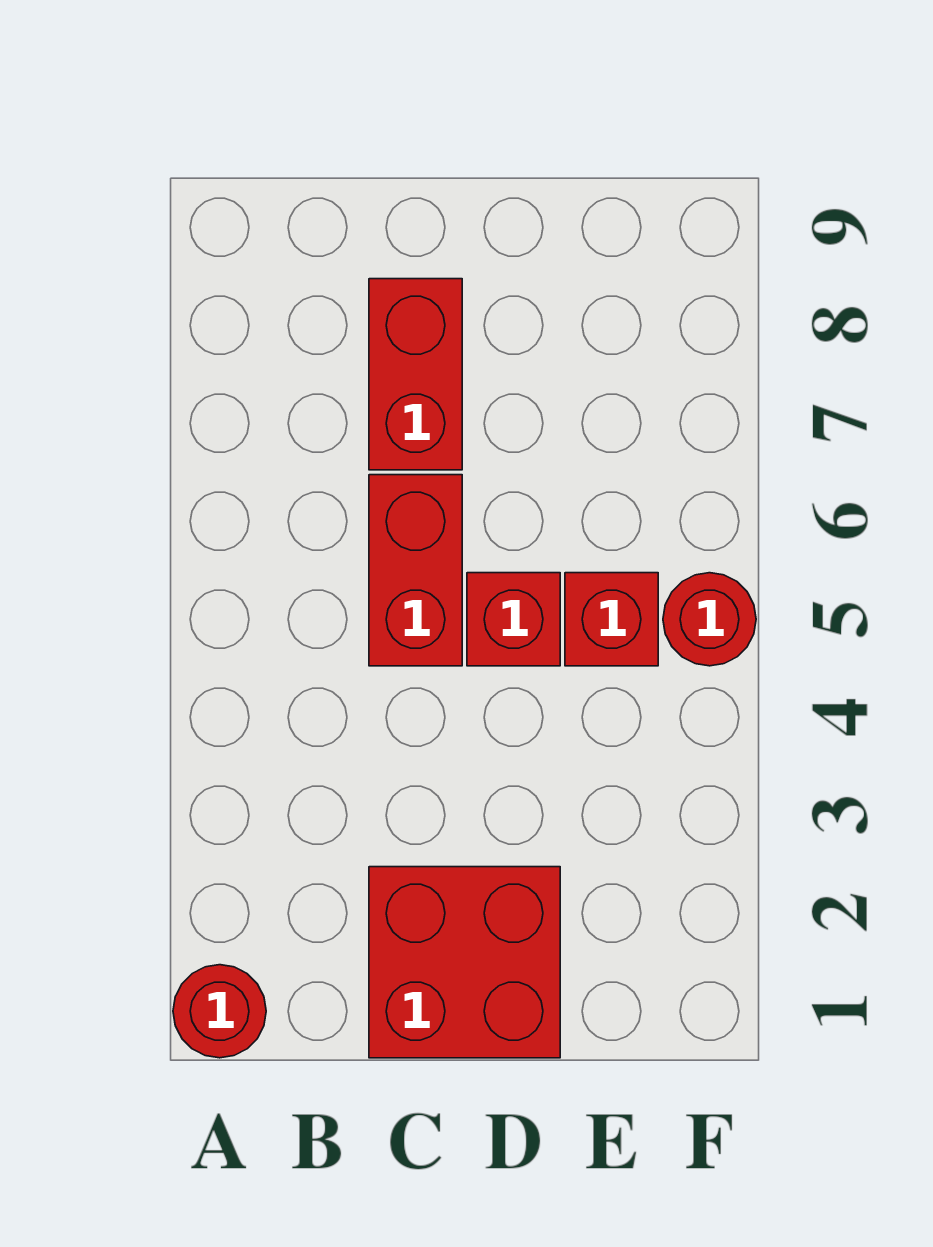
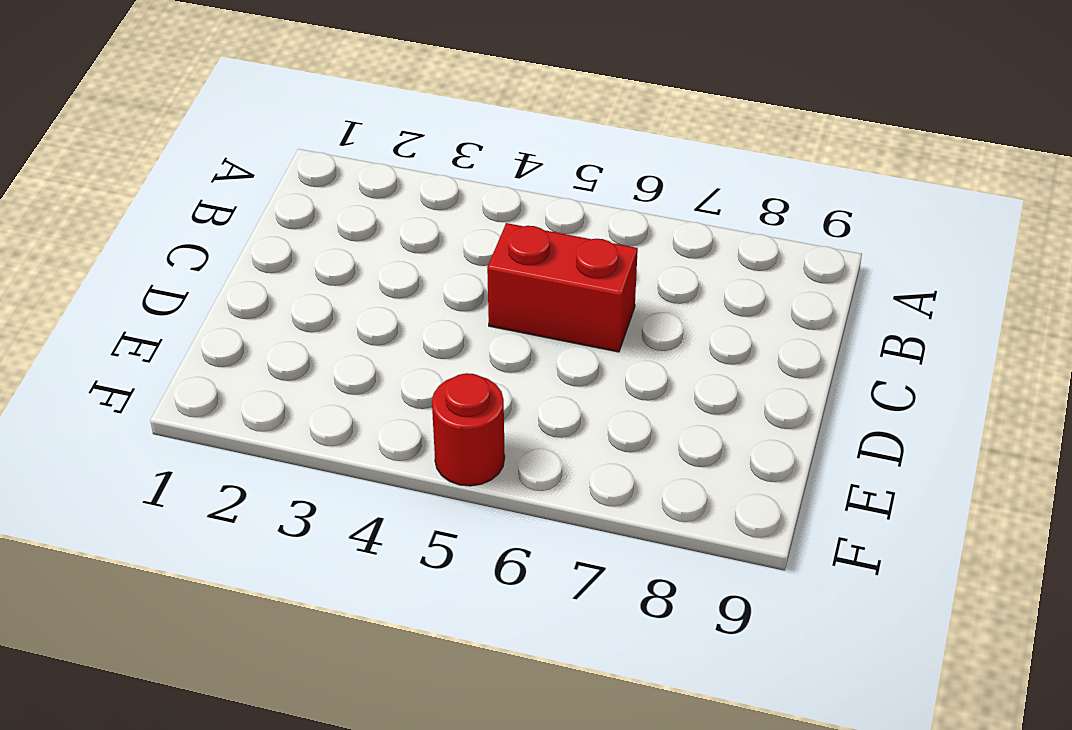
none -> red 1x1 round brick [173,965,266,1058]
none -> red 2x2 brick [369,867,560,1058]

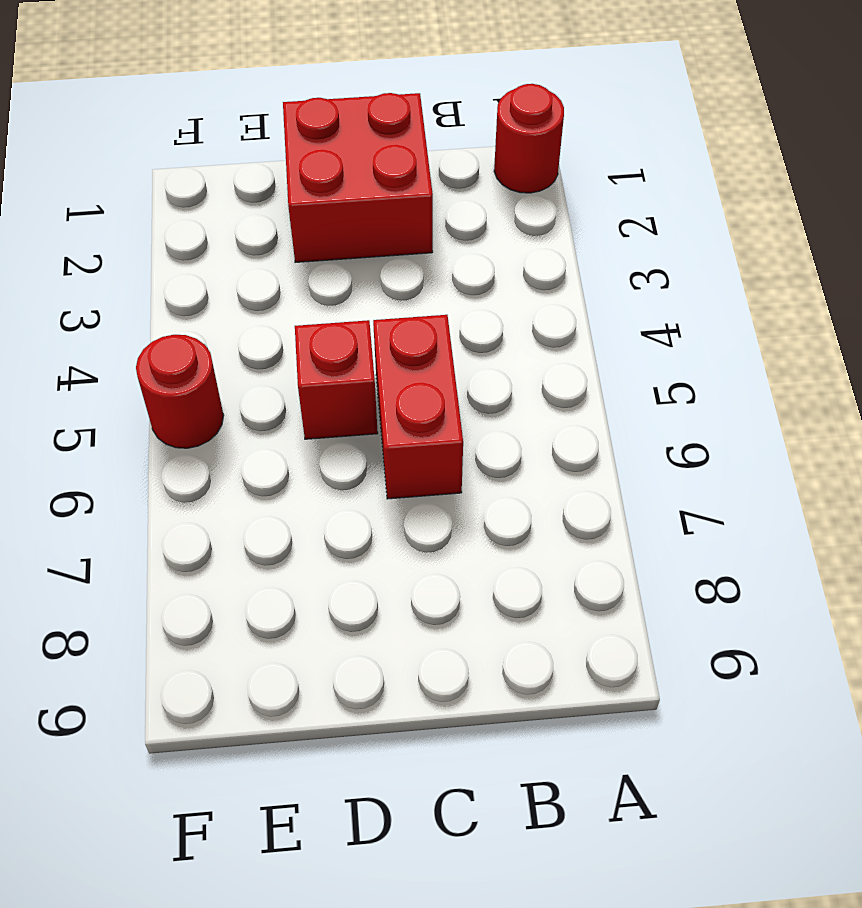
none -> red 1x2 brick [369,279,462,470]
none -> red 1x1 brick [565,573,658,666]

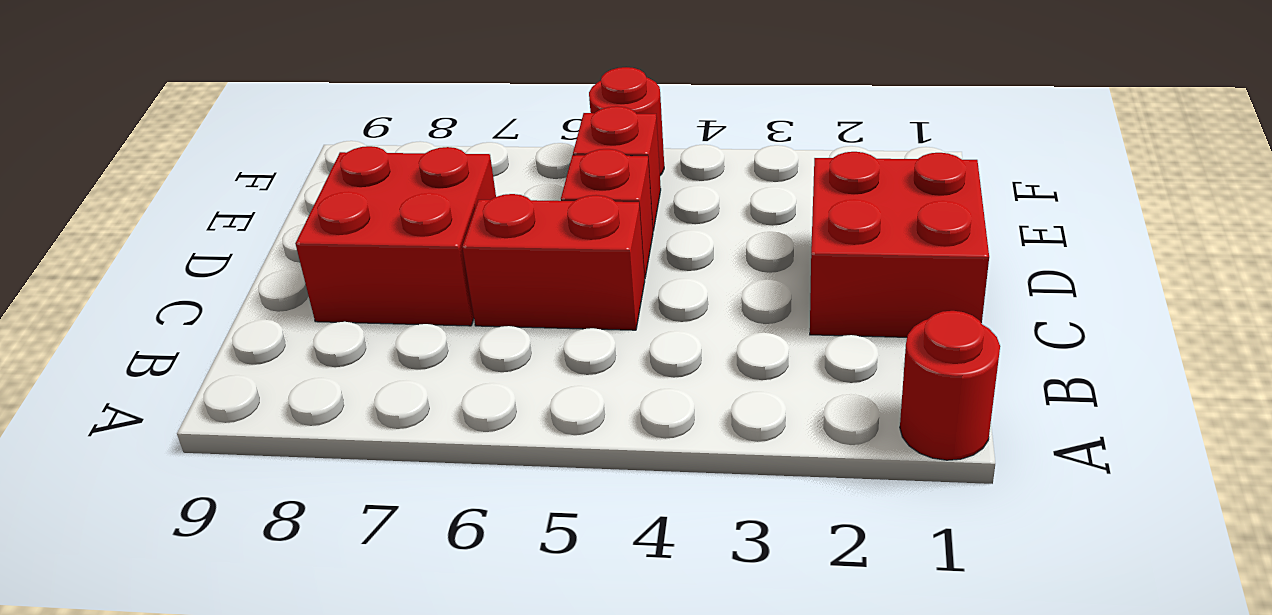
red 2x2 brick [295,146,496,326] -> red 1x2 brick [369,279,462,470]

